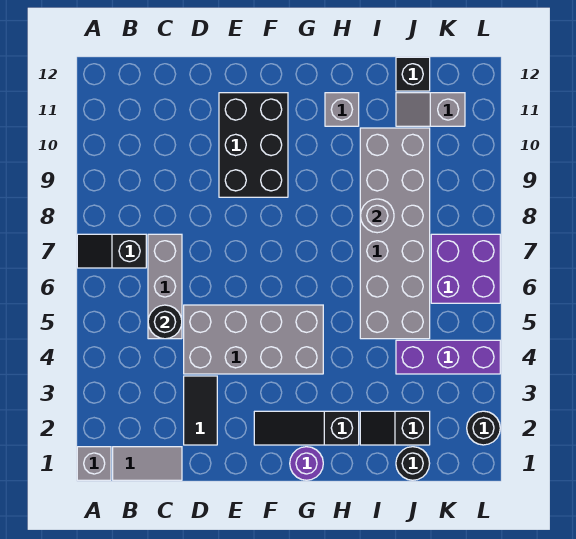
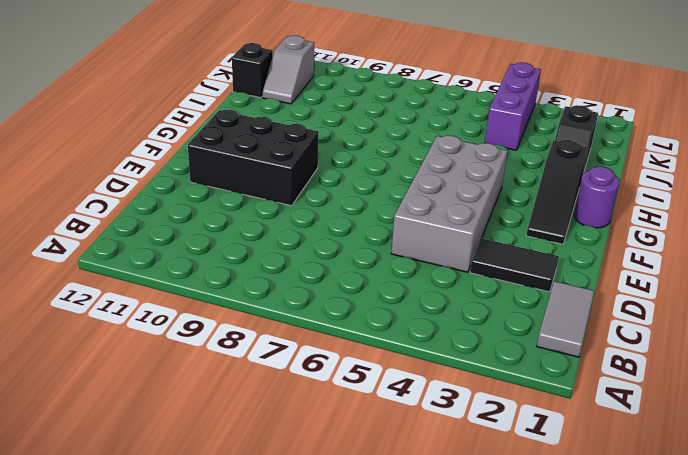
none -> grey 1x1 brick [77,447,111,480]
none -> black 1x2 slope [77,234,146,268]
none -> grey 1x3 brick [148,234,182,339]

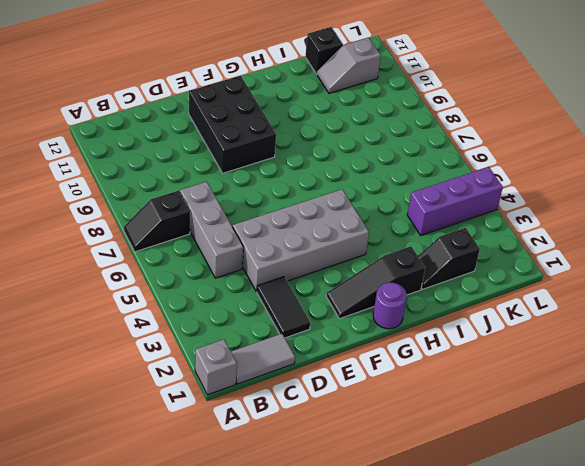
none -> grey 1x1 brick [325,93,359,126]
none -> grey 2x6 brick [360,128,430,339]
none -> black 1x1 round brick [396,447,430,480]

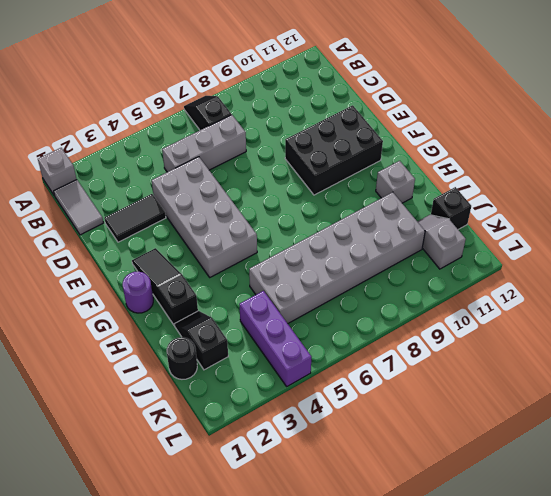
none -> purple 2x2 brick [431,234,500,303]
none -> black 1x1 round brick [467,411,500,445]
none -> black 1x1 round brick [148,305,182,339]

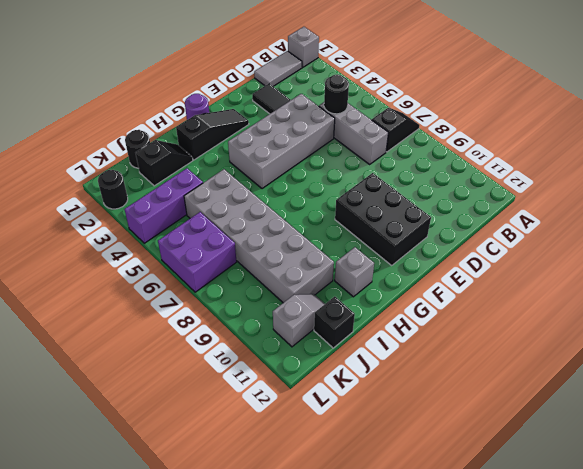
none -> grey 1x1 round brick [360,199,394,233]

